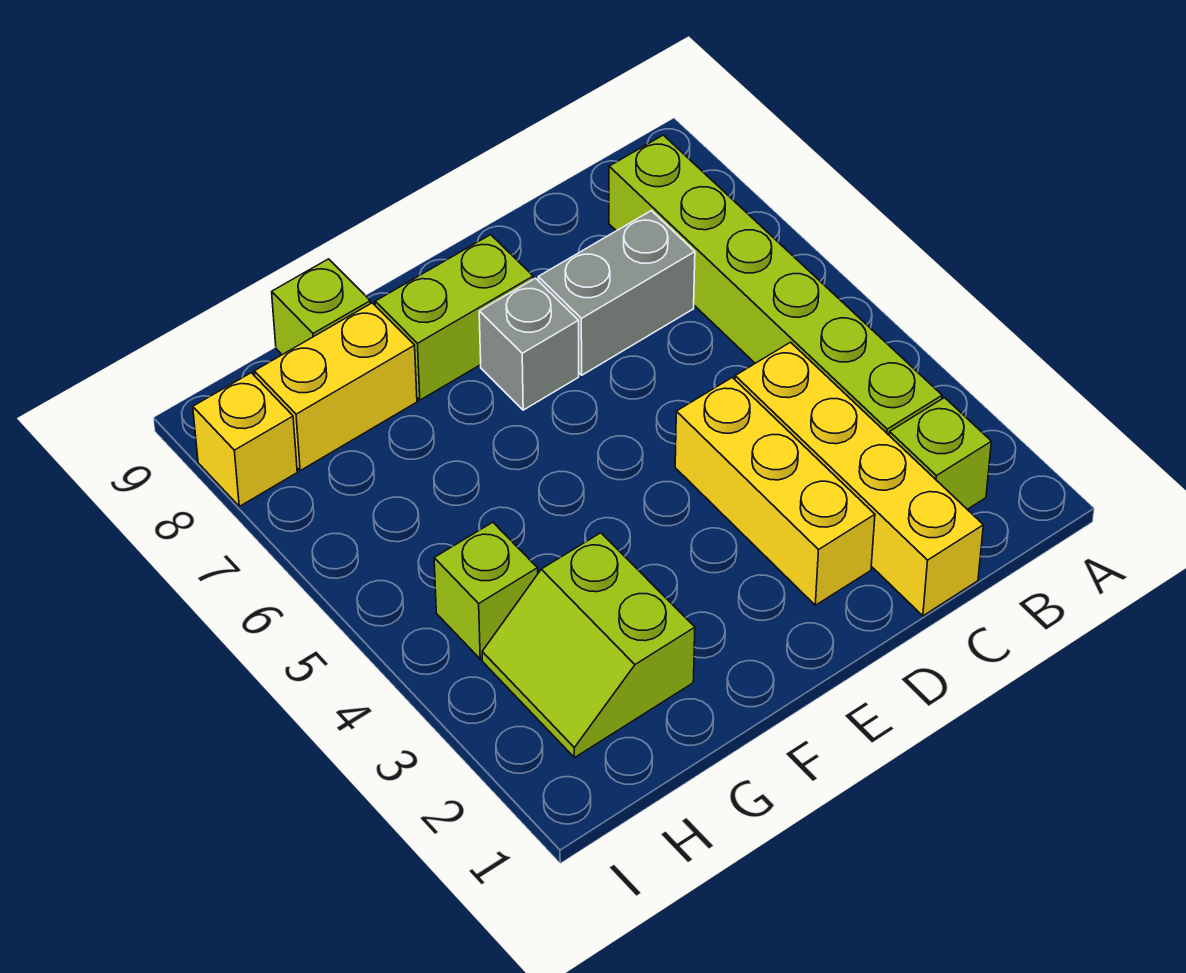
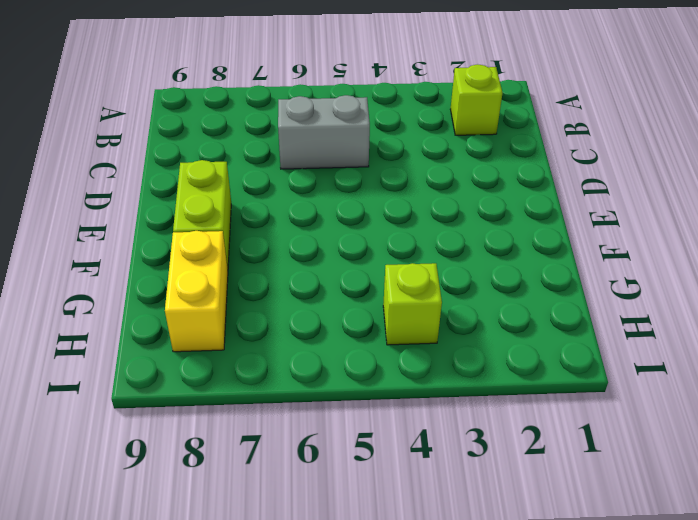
grey 1x2 brick [278,95,370,169] -> grey 1x2 brick turned to [538,211,695,375]
none -> lime 1x6 brick [609,135,942,435]
none -> yellow 1x4 brick [735,342,983,616]
none -> yellow 1x3 brick [675,377,875,605]

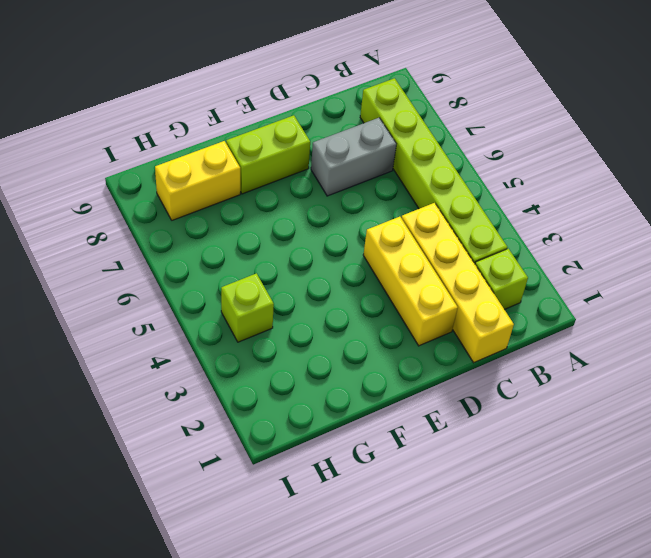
none -> grey 1x1 brick [479,278,579,410]
none -> lime 2x2 slope [482,533,695,758]
none -> lime 1x1 brick [272,259,370,355]

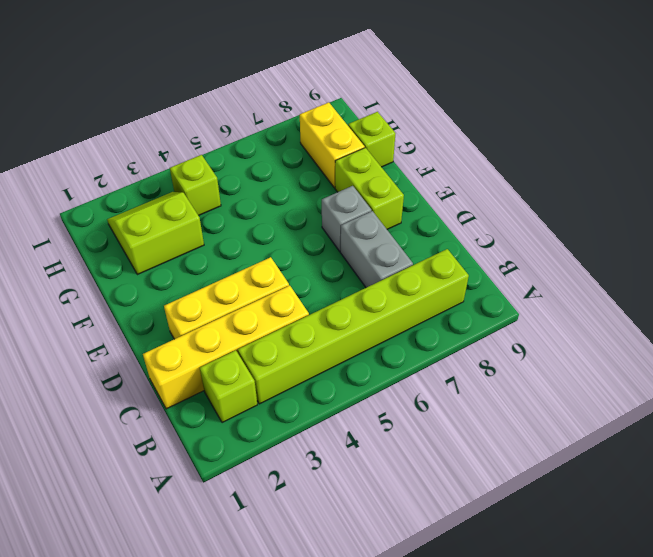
none -> yellow 1x1 brick [193,373,297,506]

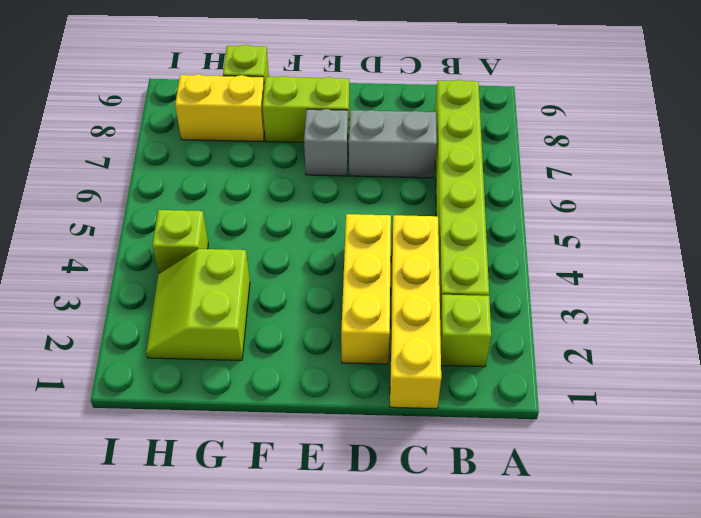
none -> yellow 1x1 brick [193,373,297,506]

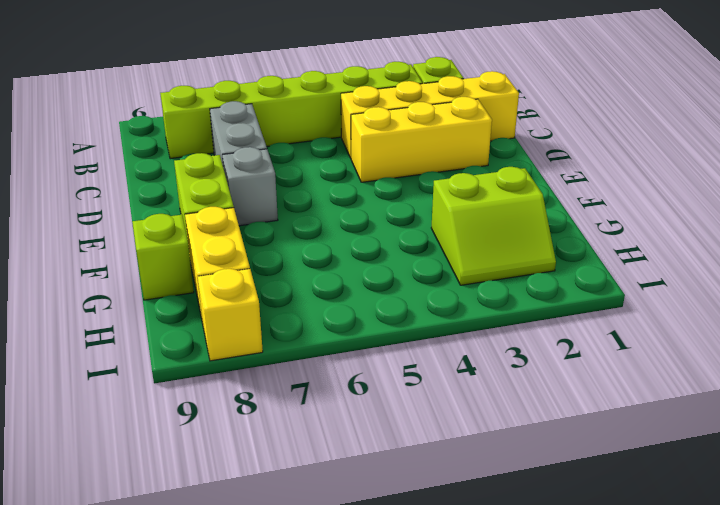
none -> lime 1x1 brick [434,522,538,659]

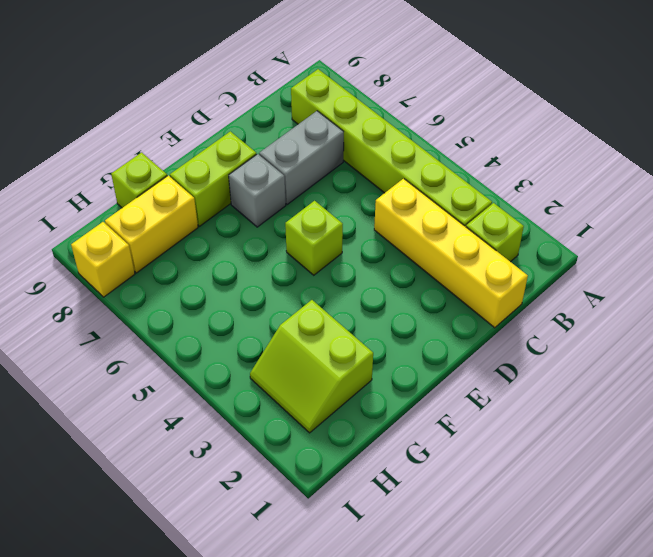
lime 1x1 brick [285,201,343,275] -> lime 1x1 brick moved to [434,522,538,659]
none -> yellow 1x3 brick [675,377,875,605]

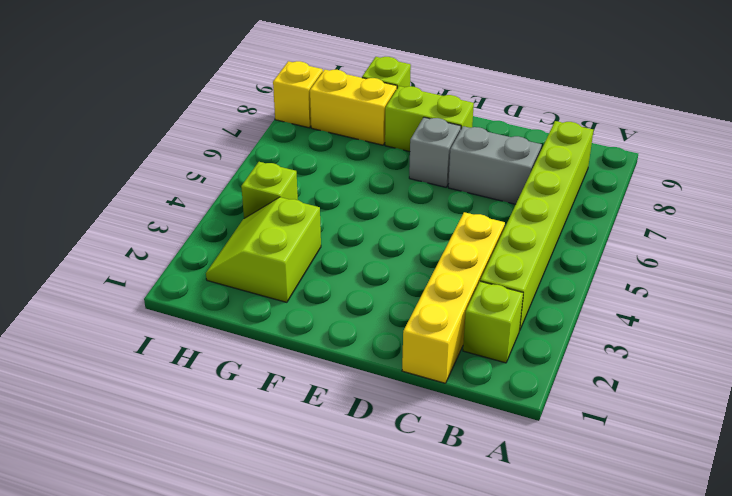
none -> yellow 1x3 brick [675,377,875,605]

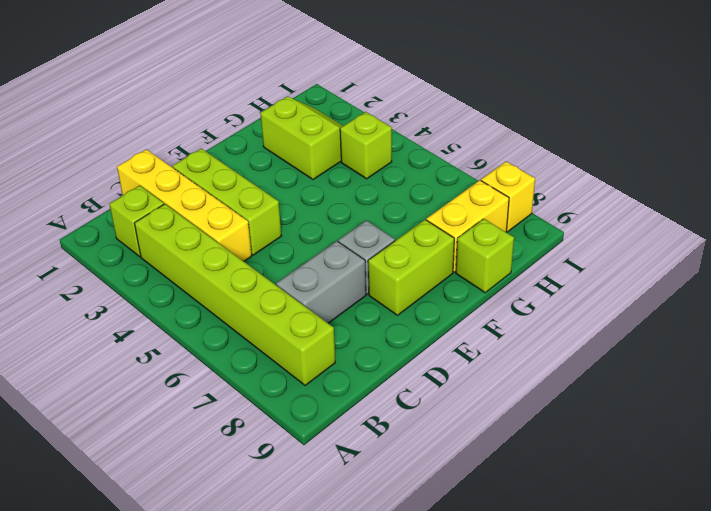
lime 1x3 brick [173,149,281,255] -> yellow 1x3 brick [675,377,875,605]

